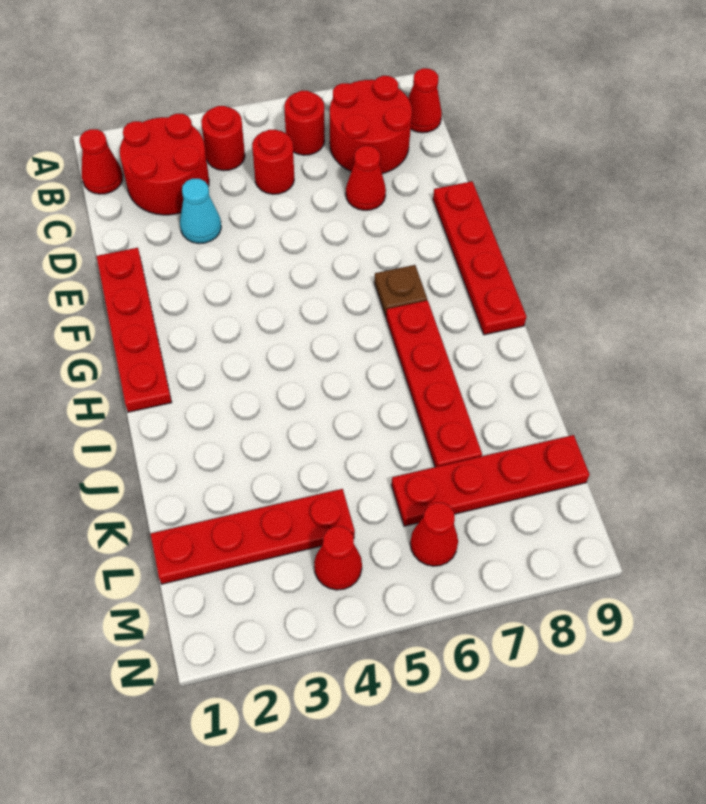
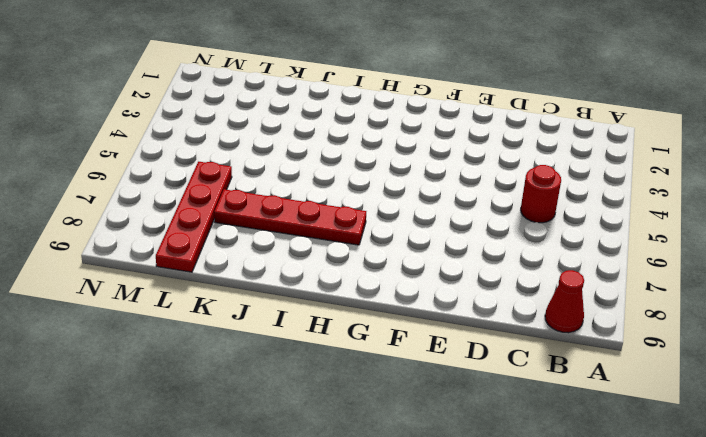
none -> red 1x1 cone [80,129,123,194]
none -> red 2x2 round brick [120,114,209,215]
none -> red 1x1 round brick [201,106,245,171]

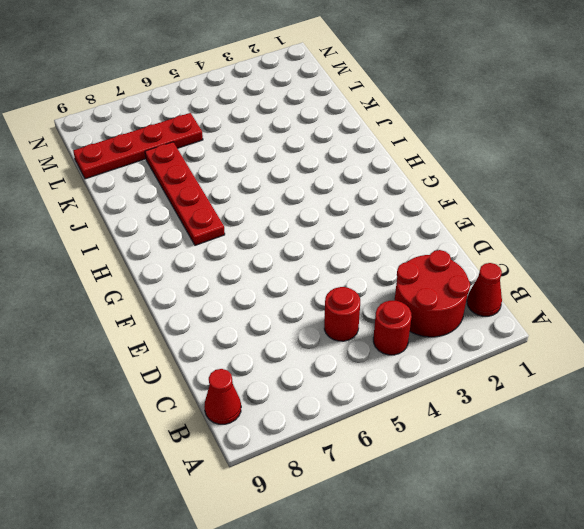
none -> red 1x1 round brick [284,91,325,155]
none -> red 2x2 round brick [330,76,412,174]
none -> cyan 1x1 cone [180,179,221,244]

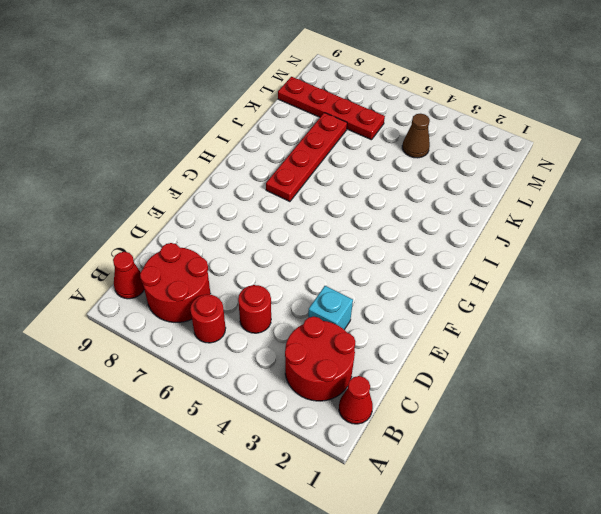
cyan 1x1 brick [308,286,353,330] -> cyan 1x1 cone [180,179,221,244]
brown 1x1 cone [402,114,430,158] -> red 1x4 plate [150,489,355,584]
none -> red 1x1 round brick [201,106,245,171]
none -> red 1x1 cone [346,146,386,210]
none -> red 1x4 plate [96,248,172,412]

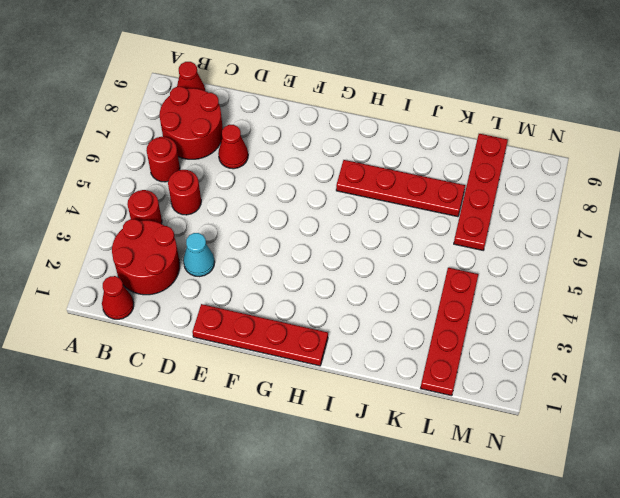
none -> red 1x4 plate [433,181,526,335]
none -> brown 1x1 plate [374,265,427,316]
none -> red 1x1 cone [314,526,362,590]

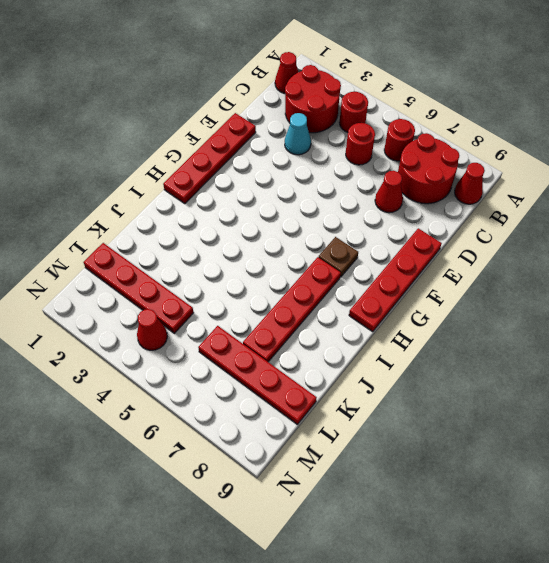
none -> red 1x1 cone [410,503,458,566]

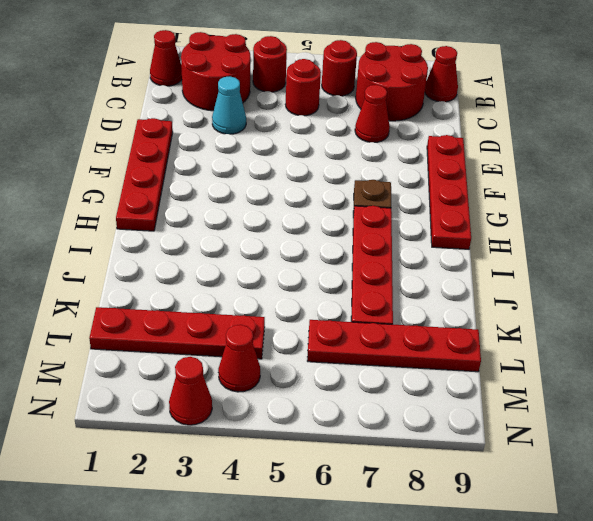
red 1x1 cone [169,357,212,425] -> red 1x1 cone moved to [410,503,458,566]

